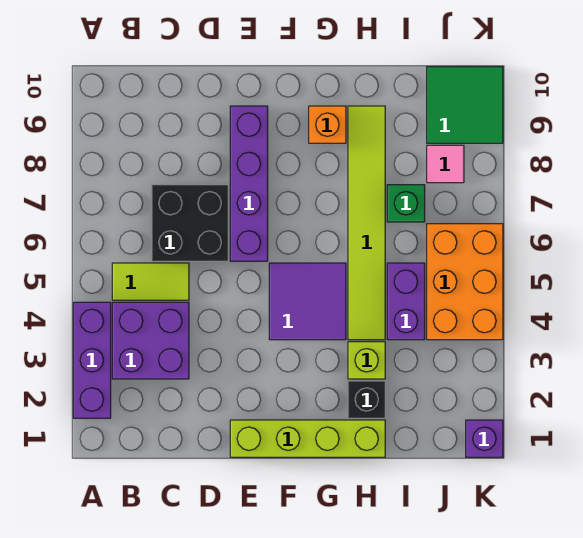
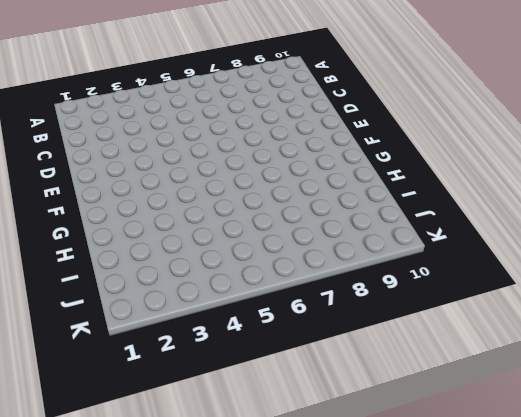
none -> purple 1x3 brick [73,302,111,418]
none -> purple 2x2 brick [112,302,189,379]
none -> lime 1x2 tile [112,263,189,300]

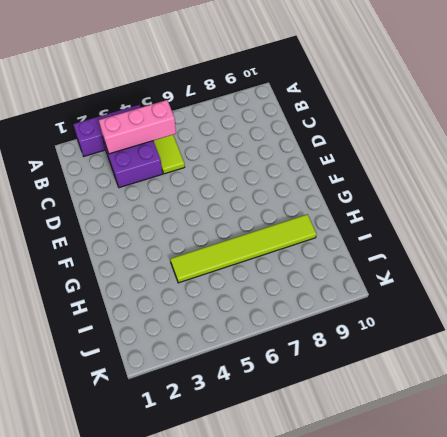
pink 1x3 brick [99,100,176,154] -> none
none -> black 2x2 brick [152,185,228,261]
none -> lime 1x4 brick [230,420,385,457]
none -> purple 1x4 brick [230,106,268,261]

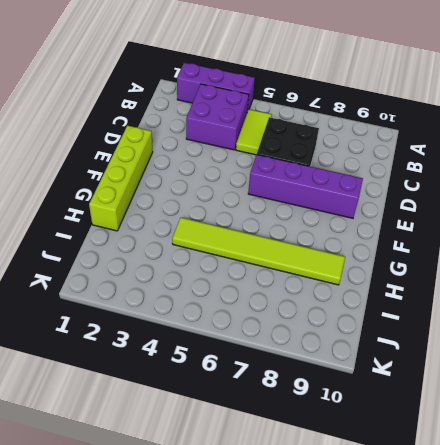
none -> purple 2x2 tile [269,263,346,340]
none -> orange 1x1 brick [309,106,346,143]
none -> black 1x1 brick [348,381,385,418]

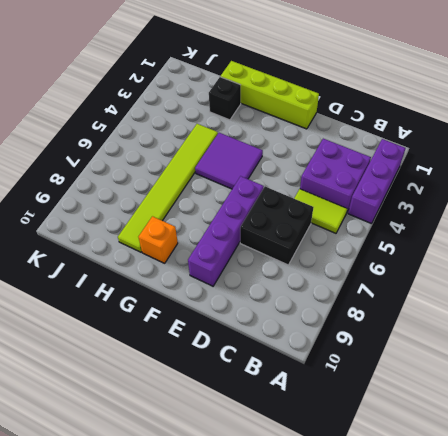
none -> lime 1x1 brick [348,342,385,379]
none -> purple 1x2 brick [387,263,425,340]
none -> green 1x1 brick [387,185,425,222]

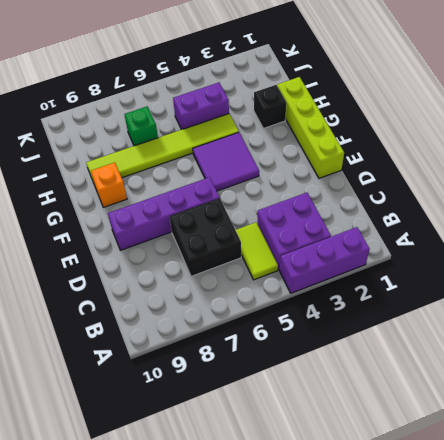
none -> lime 1x1 brick [348,342,385,379]
none -> orange 2x3 brick [427,224,503,340]
none -> pink 1x1 tile [427,145,464,183]

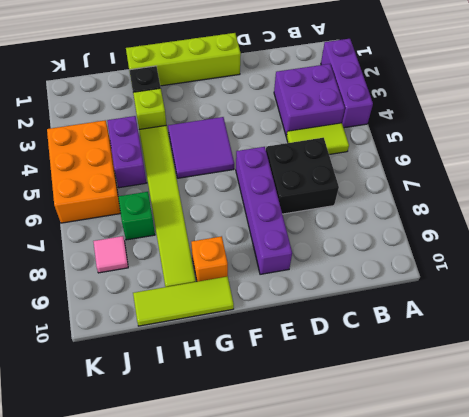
lime 1x3 tile [133,276,234,326] -> none
none -> green 2x2 tile [427,67,503,143]
none -> purple 1x1 brick [466,420,503,457]

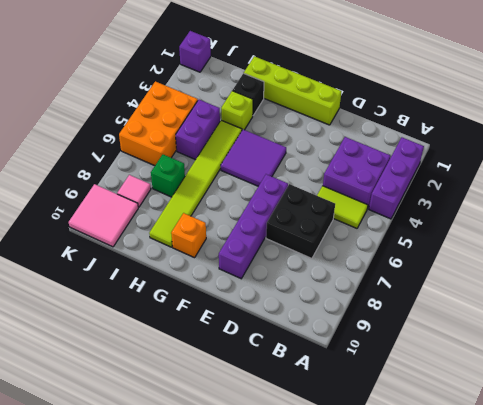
pink 2x2 tile [69,184,138,247] -> green 2x2 tile [427,67,503,143]

